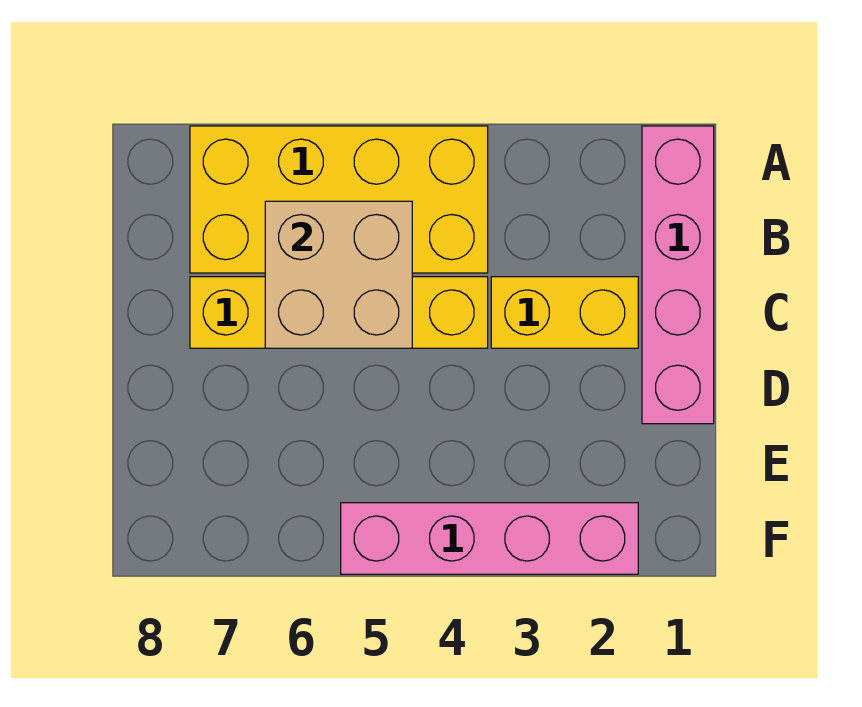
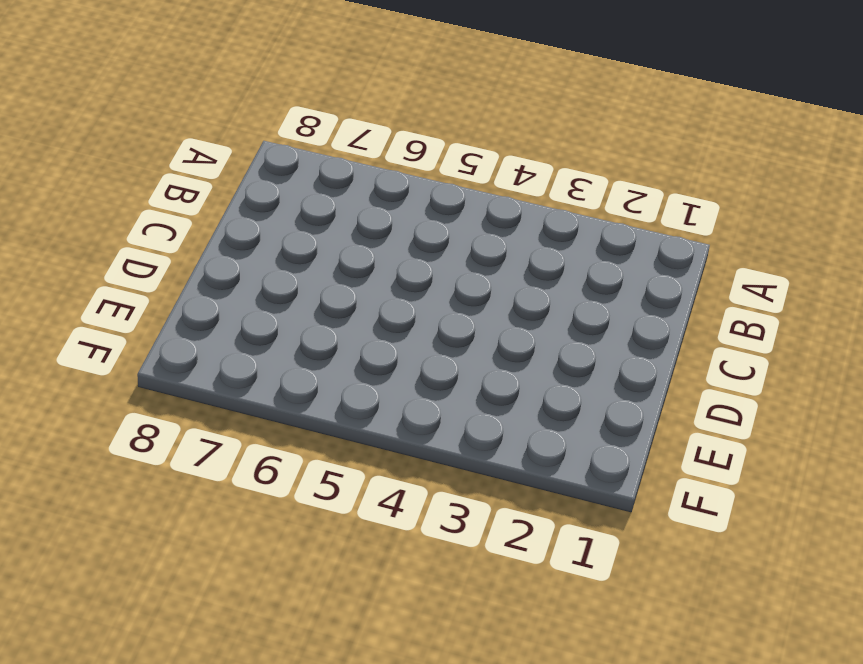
none -> pink 1x4 brick [642,126,714,424]
none -> yellow 2x4 brick [190,126,488,273]

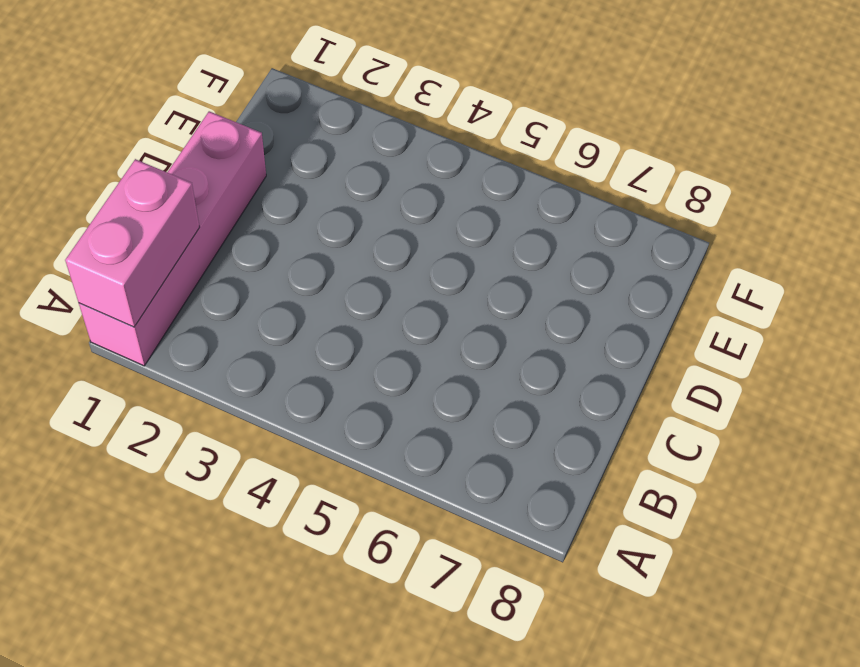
pink 1x2 brick [65,159,200,327] -> none
none -> yellow 2x4 brick [190,126,488,273]
none -> yellow 1x2 brick [491,277,638,348]

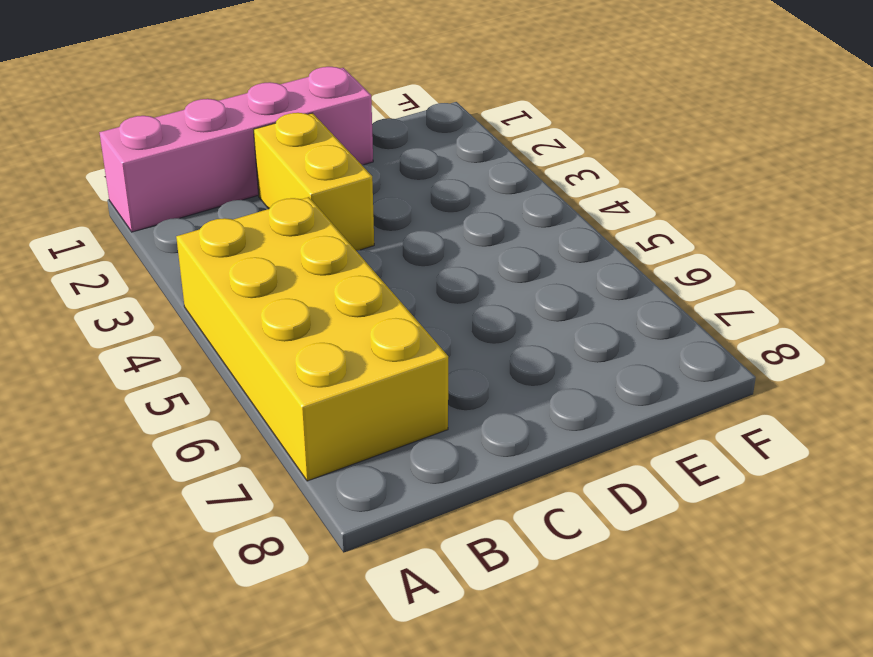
none -> yellow 1x4 brick [190,277,488,348]
none -> pink 1x4 brick [341,503,638,574]

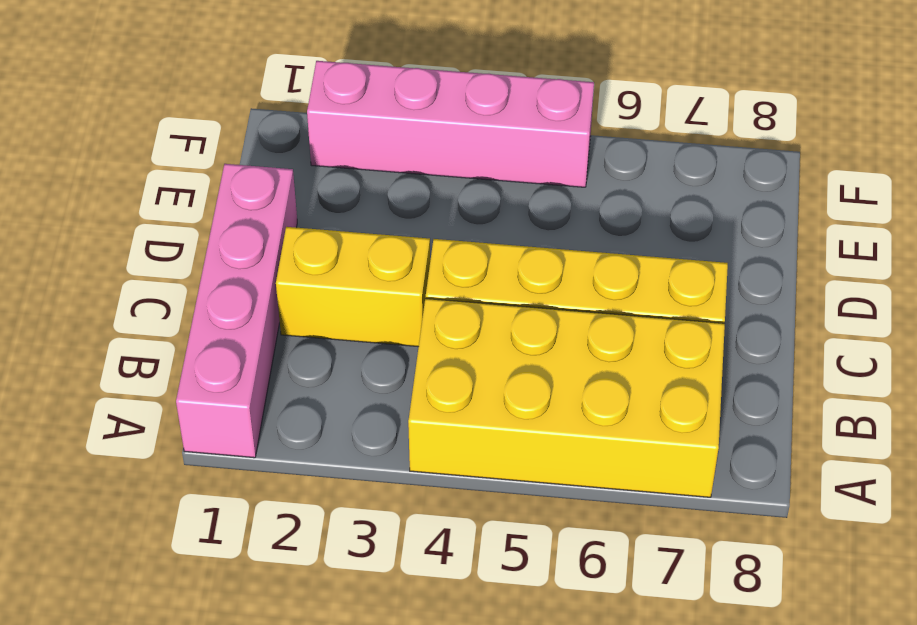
none -> tan 2x2 brick [265,201,412,348]

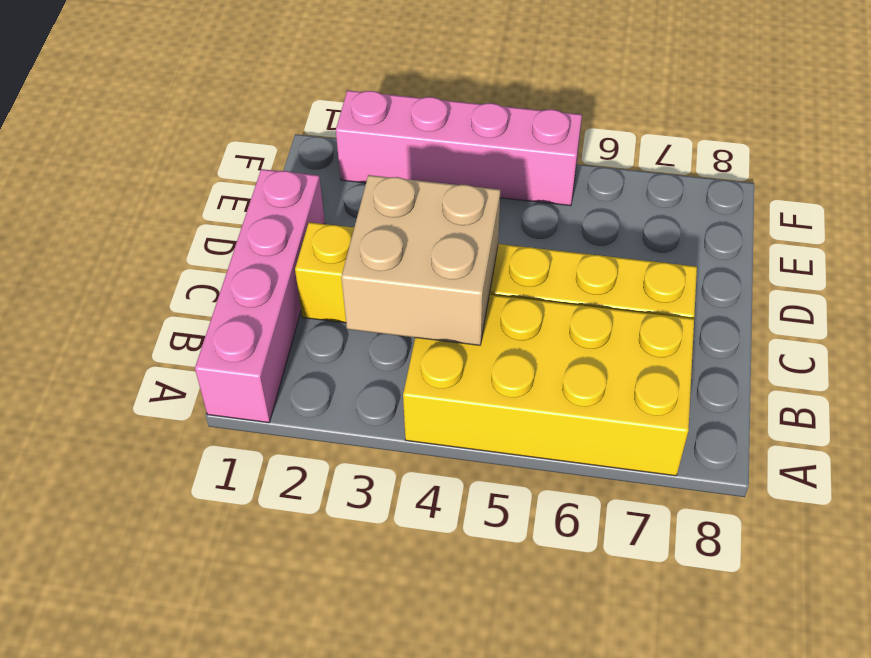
tan 2x2 brick [341,175,500,345] -> tan 2x2 brick moved to [265,201,412,348]

